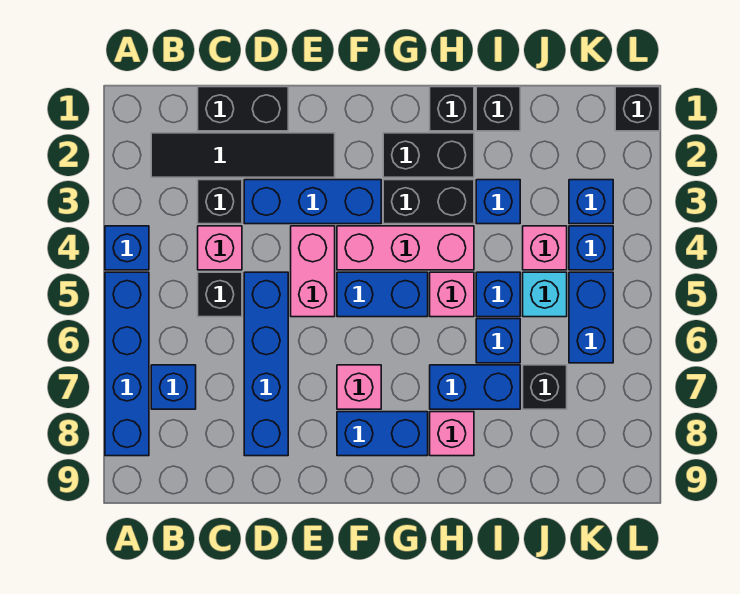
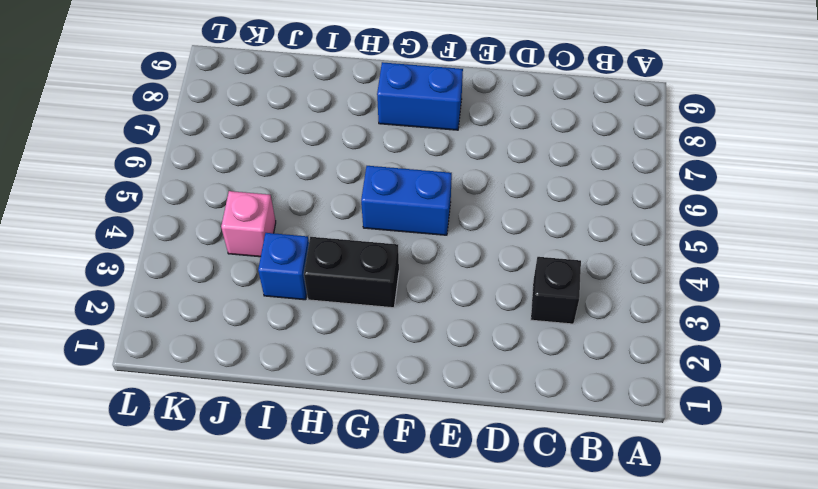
none -> blue 1x1 brick [105,226,149,270]
none -> blue 1x4 brick [105,272,149,456]
none -> black 1x4 tile [151,133,335,177]
none -> blue 1x1 brick [151,365,196,409]

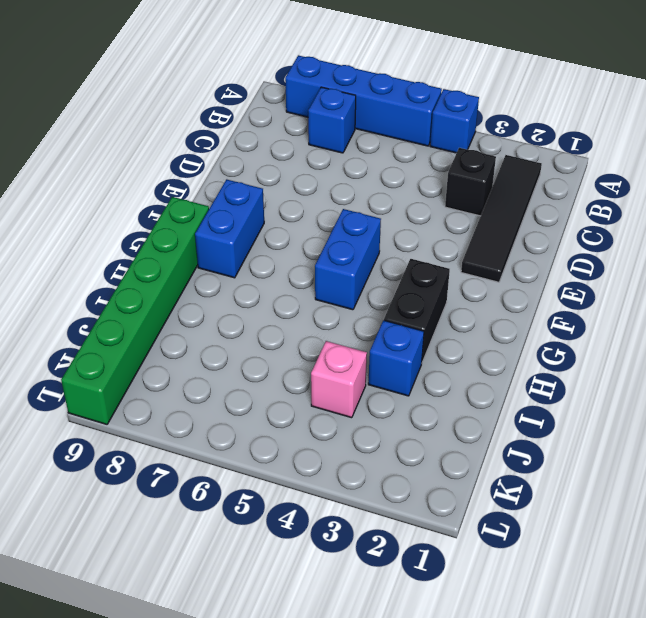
green 1x6 brick [61,197,209,424] -> none
none -> black 1x2 brick [198,87,288,131]
none -> pink 1x1 brick [198,226,242,270]
none -> black 1x1 brick [198,272,242,317]
none -> blue 1x3 brick [244,180,381,224]

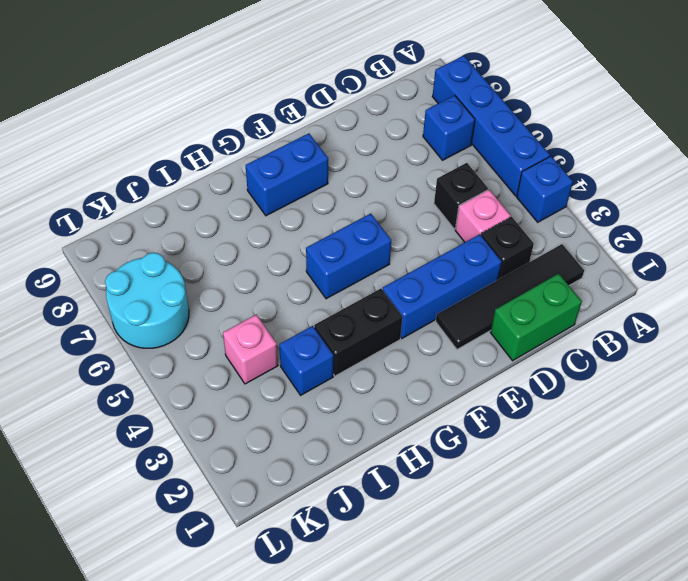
green 1x2 brick [491,274,582,361] -> black 1x2 brick [198,87,288,131]
cyan 2x2 round brick [105,253,189,348] -> blue 1x2 brick [569,272,613,363]
none -> blue 1x4 brick [244,272,288,456]
none -> pink 1x2 brick [291,226,335,317]
none -> pink 1x3 brick [337,226,474,270]
none -> pink 1x1 brick [337,365,381,409]

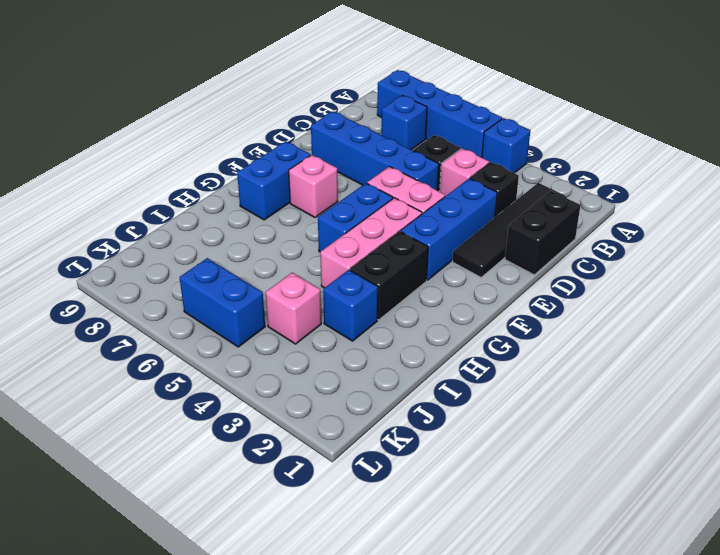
none -> black 1x2 brick [383,133,474,177]
none -> black 1x1 brick [430,87,474,131]
none -> pink 1x1 brick [430,272,474,317]
none -> blue 1x2 brick [430,365,520,409]

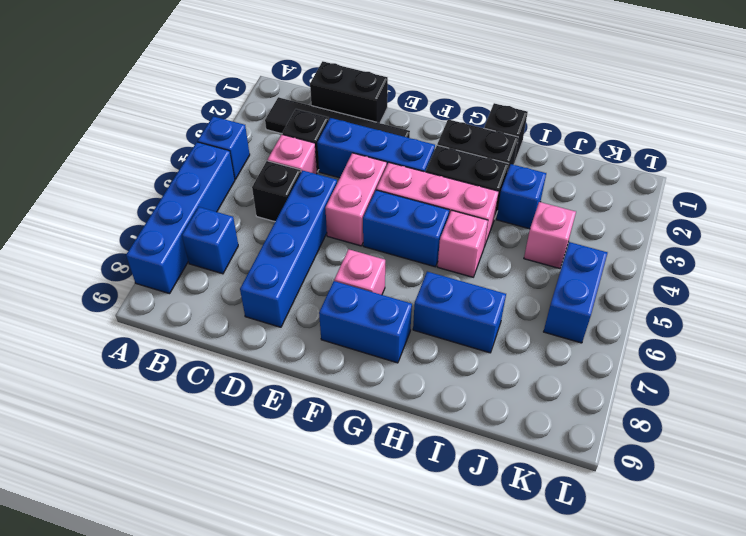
none -> pink 1x1 brick [430,412,474,456]
none -> black 1x1 brick [476,87,520,131]
none -> blue 1x1 brick [476,272,520,317]
none -> blue 1x1 brick [476,319,520,363]

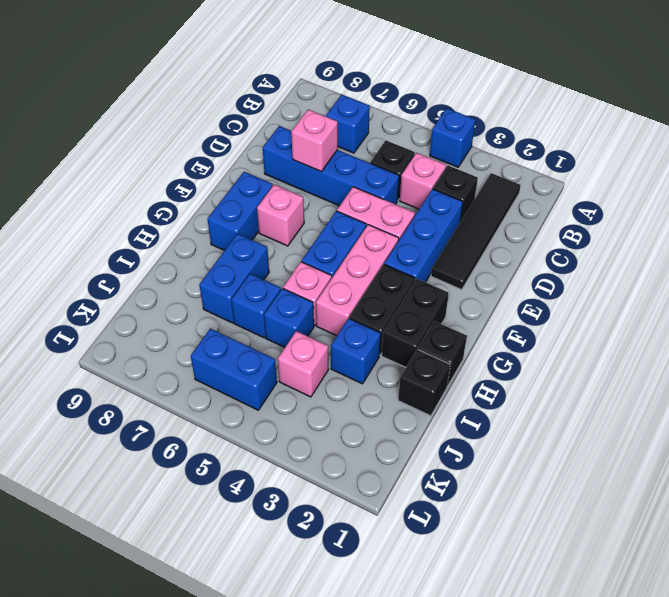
pink 1x1 brick [291,109,338,171] -> pink 1x1 brick moved to [430,412,474,456]
none -> blue 1x4 brick [105,272,149,456]
none -> black 1x2 brick [198,87,288,131]
none -> cyan 1x1 brick [523,272,567,317]
none -> black 1x1 brick [523,365,567,409]

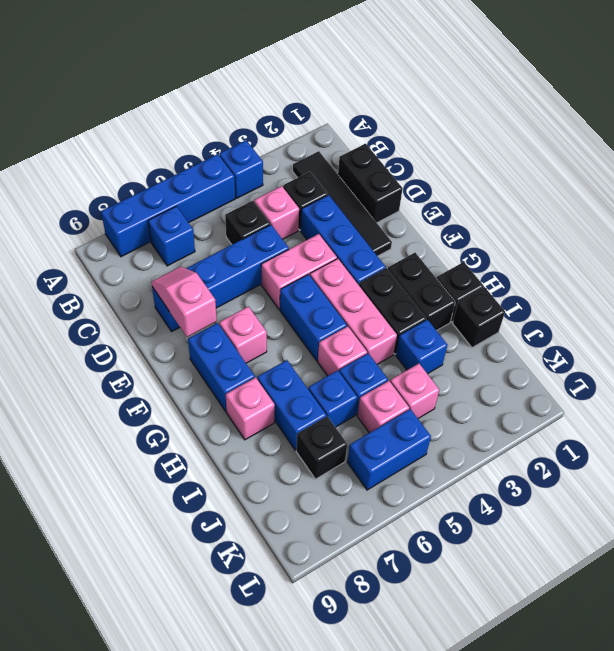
pink 1x2 slope [151,267,217,337] -> none
pink 1x1 brick [357,381,409,433] -> cyan 1x1 brick [523,272,567,317]
none -> blue 1x1 brick [569,180,613,224]
none -> blue 1x1 brick [569,226,613,270]
none -> black 1x1 brick [615,87,660,131]

